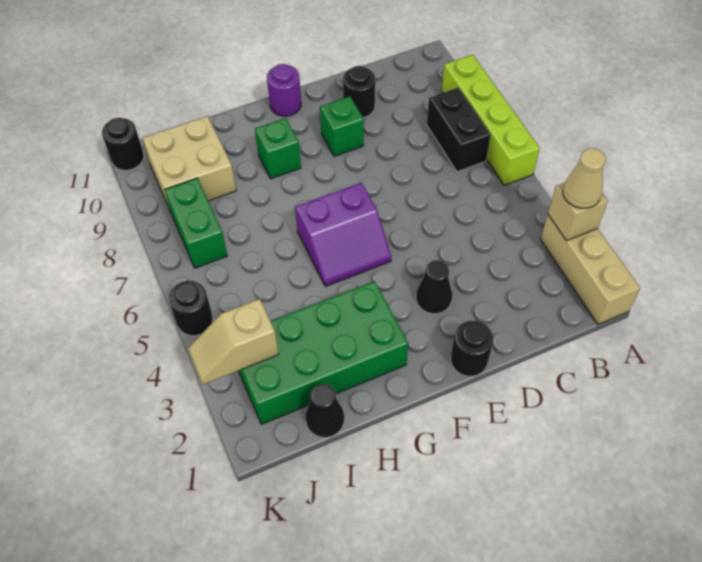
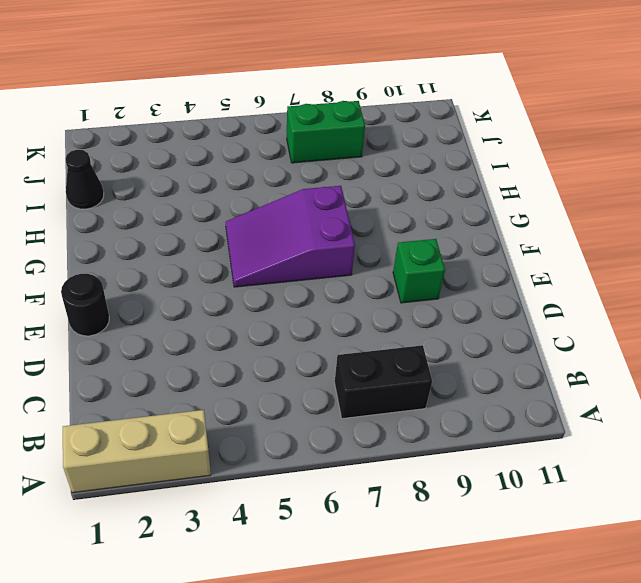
purple 2x3 slope [226,186,355,287] -> purple 2x2 slope [295,183,391,287]
none -> lime 1x4 brick [441,55,540,185]
none -> black 1x1 round brick [343,66,375,118]
none -> black 1x1 cone [416,260,452,314]

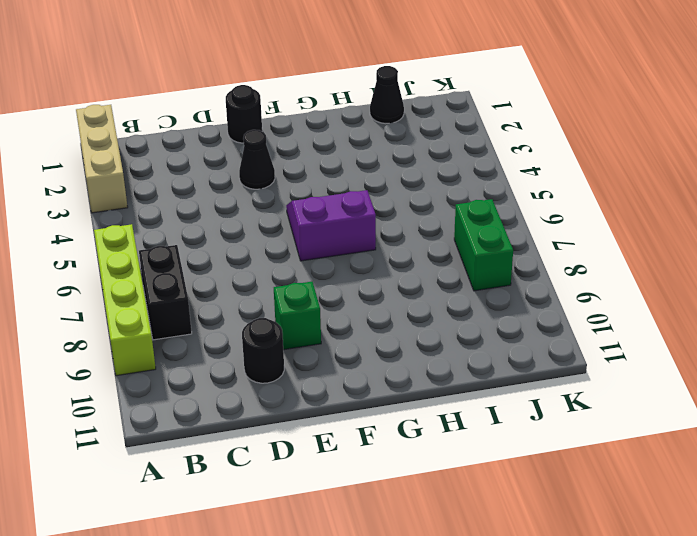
none -> purple 1x1 round brick [267,64,301,116]
none -> green 2x4 brick [239,281,408,424]
none -> green 1x1 brick [255,118,301,179]

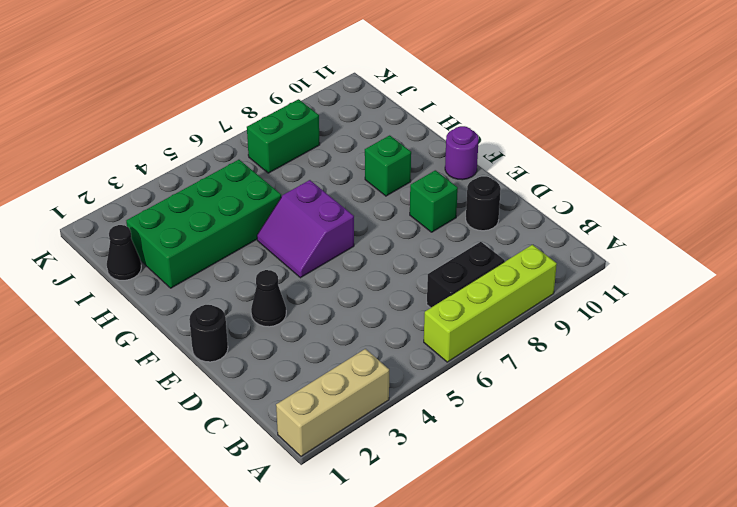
green 2x4 brick [126,160,281,288] -> green 2x4 brick turned to [239,281,408,424]
none -> tan 2x2 brick [142,116,236,212]
none -> black 1x1 round brick [169,281,213,336]
none -> black 1x1 round brick [102,118,144,170]

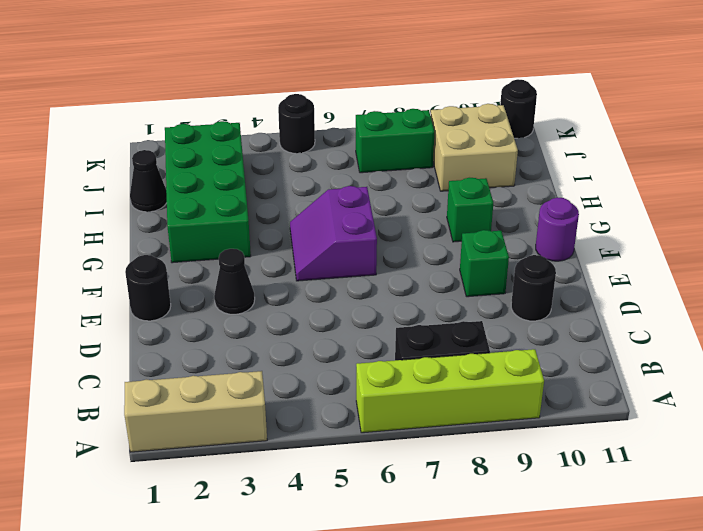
none -> tan 1x1 brick [548,183,608,241]
none -> tan 1x2 slope [188,299,279,385]
none -> tan 1x1 cone [563,148,606,208]

